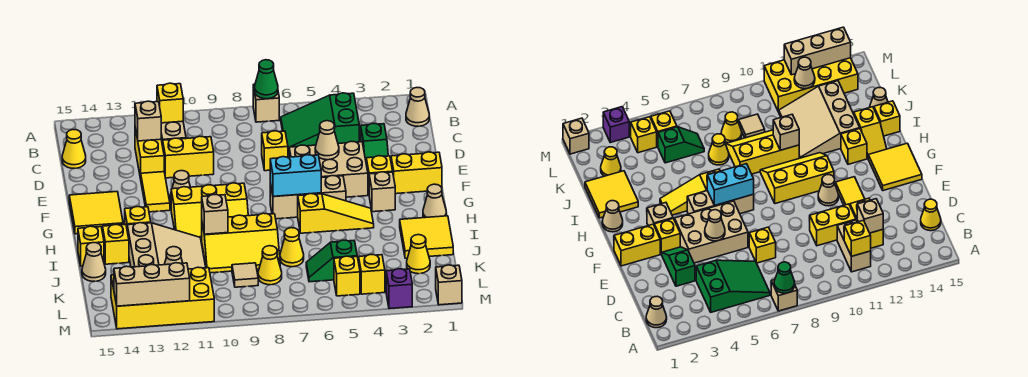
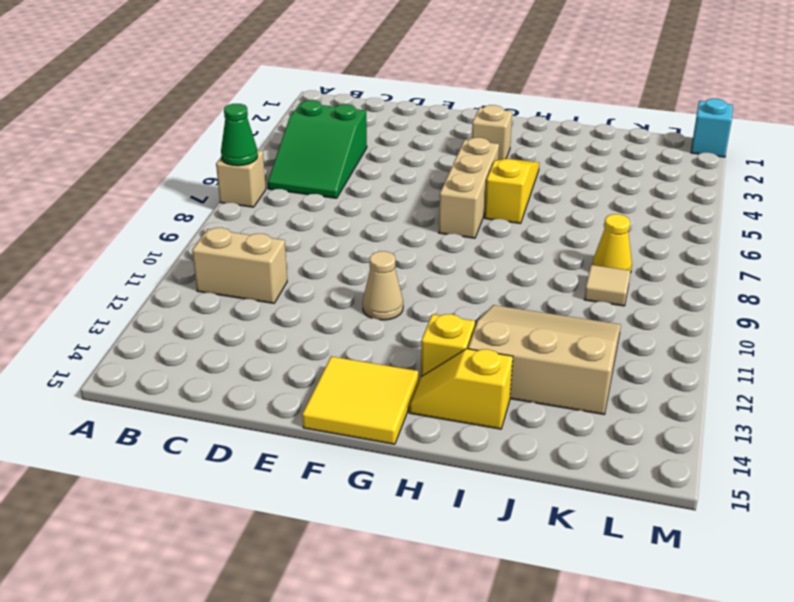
cyan 1x1 brick [691,99,733,157] -> tan 1x1 brick [436,265,462,305]
none -> tan 1x1 cone [406,88,429,126]
none -> yellow 1x2 brick [135,128,164,179]
none -> yellow 1x1 cone [62,130,86,168]
none -> green 1x2 slope [361,123,388,160]

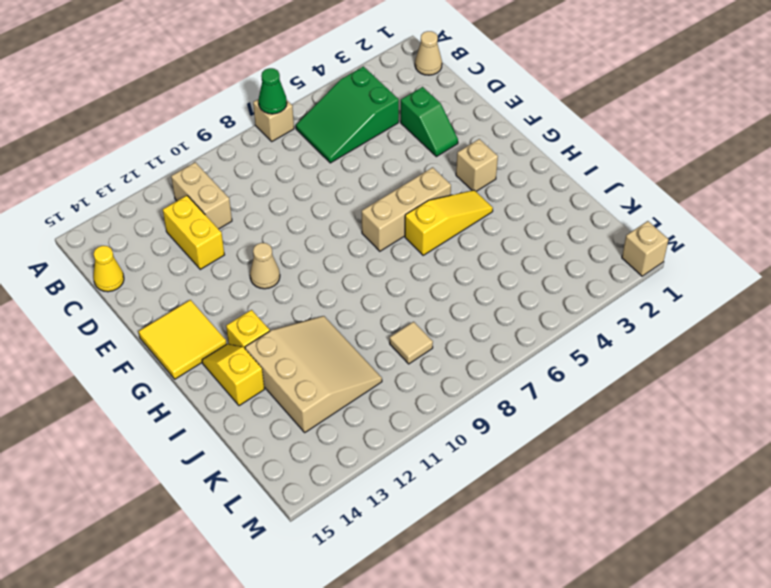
none -> yellow 1x1 brick [262,131,288,171]
none -> yellow 1x2 brick [163,136,214,178]
none -> tan 2x3 brick [289,141,368,197]
none -> yellow 1x2 tile [141,172,170,212]

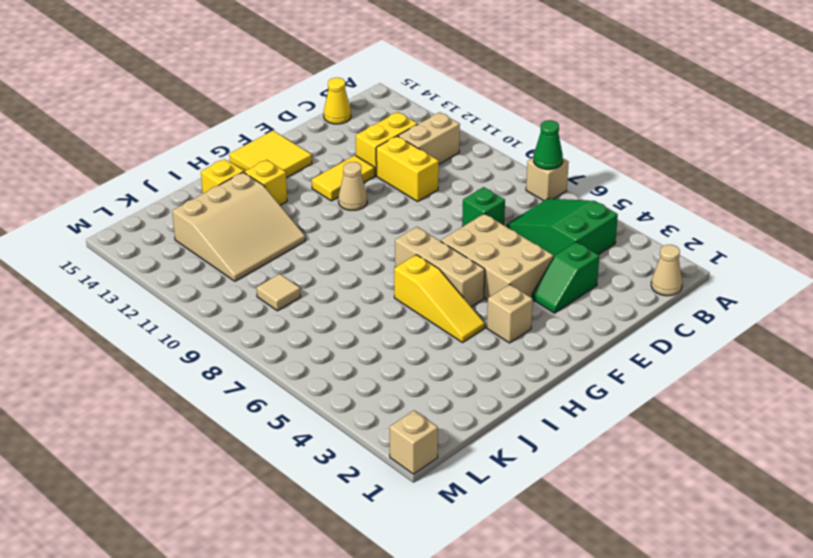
green 1x1 brick [462,187,505,227] -> yellow 1x1 brick [262,131,288,171]
none -> yellow 1x2 brick [391,152,442,194]
none -> yellow 1x1 brick [366,156,393,192]
none -> yellow 2x3 slope [171,183,248,241]
none -> tan 1x1 cone [423,184,446,218]

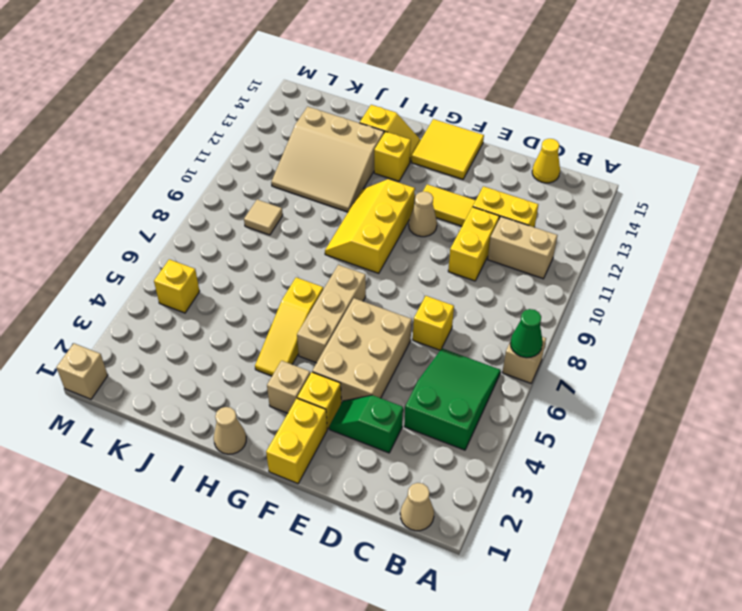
none -> yellow 2x2 tile [400,216,453,258]
none -> yellow 2x3 slope [202,213,280,273]
none -> yellow 1x1 brick [78,226,104,266]
none -> yellow 1x1 cone [280,228,304,267]

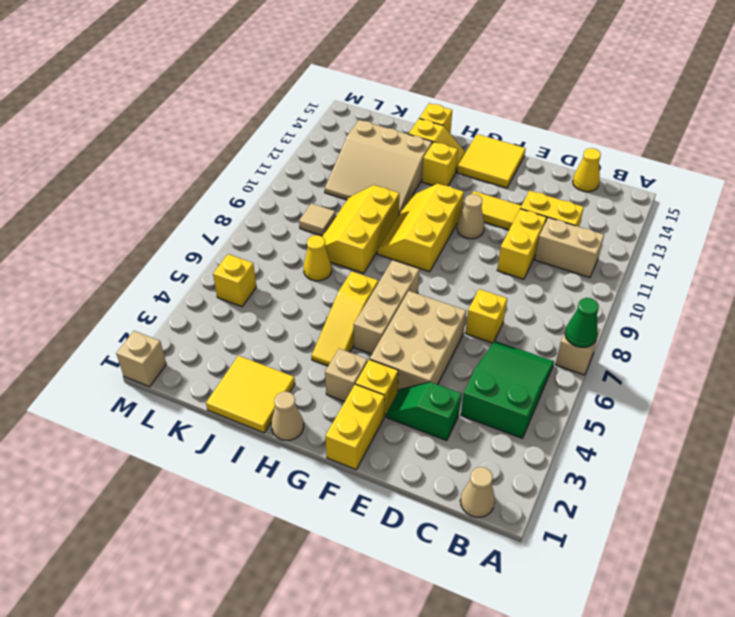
none -> tan 1x1 cone [82,243,106,281]
none -> yellow 1x1 cone [407,235,430,274]
none -> green 1x2 slope [306,240,357,282]
none -> yellow 1x1 cone [258,246,282,285]

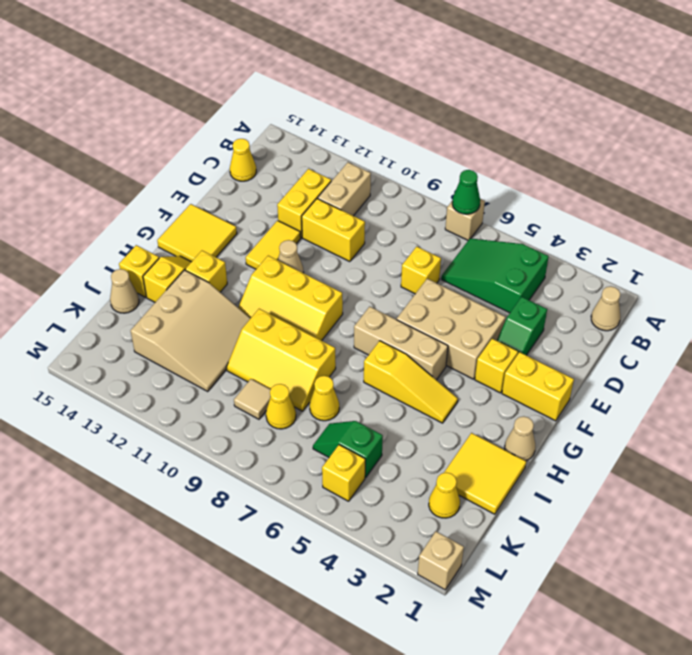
none -> tan 1x1 brick [369,172,395,212]
none -> yellow 1x1 brick [359,255,385,294]
none -> yellow 2x4 brick [111,267,214,329]
none -> purple 1x1 brick [386,269,412,309]

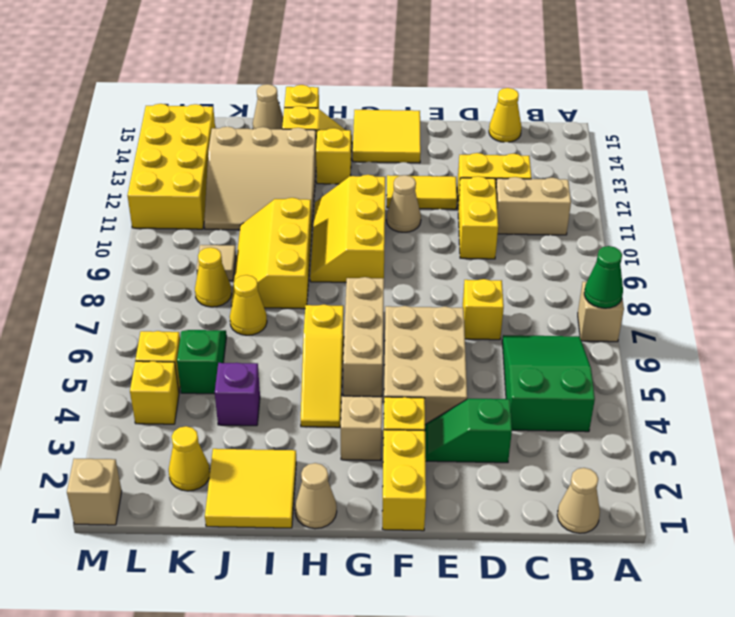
purple 1x1 brick [215,363,260,426] -> purple 1x1 brick moved to [386,269,412,309]
none -> yellow 1x1 brick [157,83,183,123]
none -> tan 1x1 brick [135,101,161,141]
none -> tan 1x1 cone [315,121,339,160]
none -> cyan 1x2 brick [270,155,321,196]

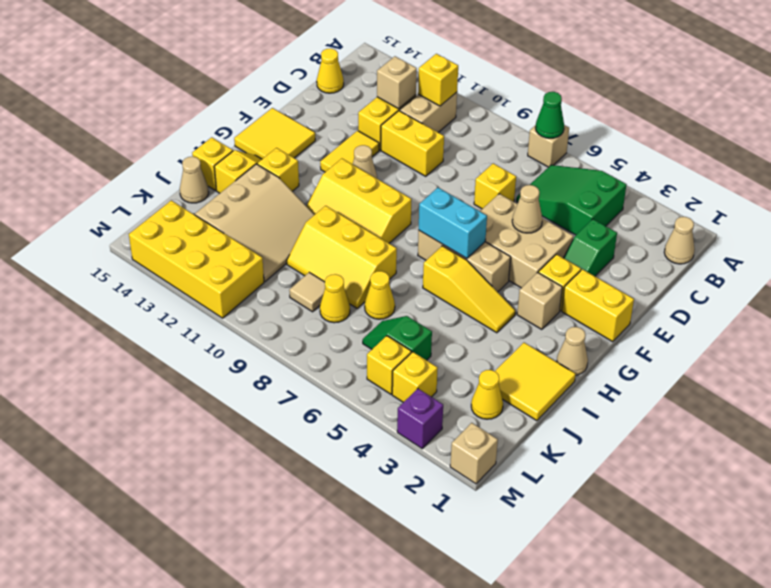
none -> tan 1x1 brick [202,195,228,234]
none -> tan 1x1 cone [164,247,183,265]
none -> tan 1x3 brick [114,263,190,306]

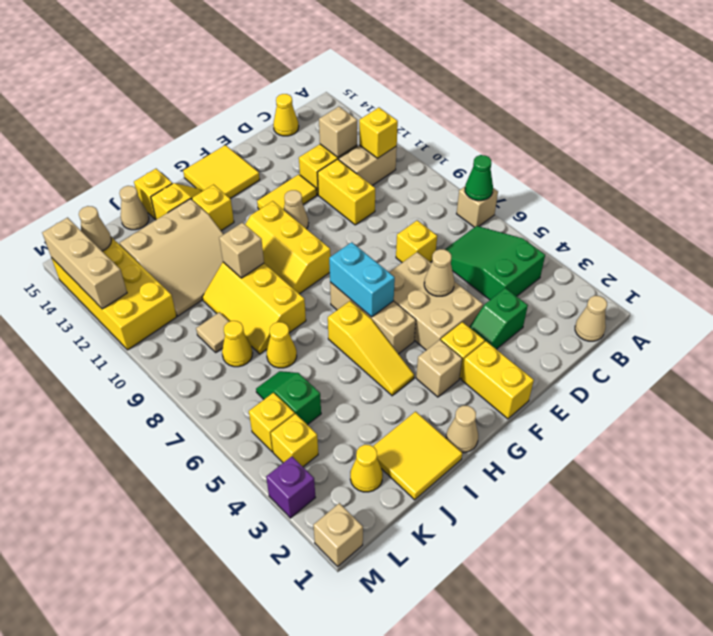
tan 1x1 cone [79,206,111,251] -> tan 1x1 cone moved to [164,247,183,265]

